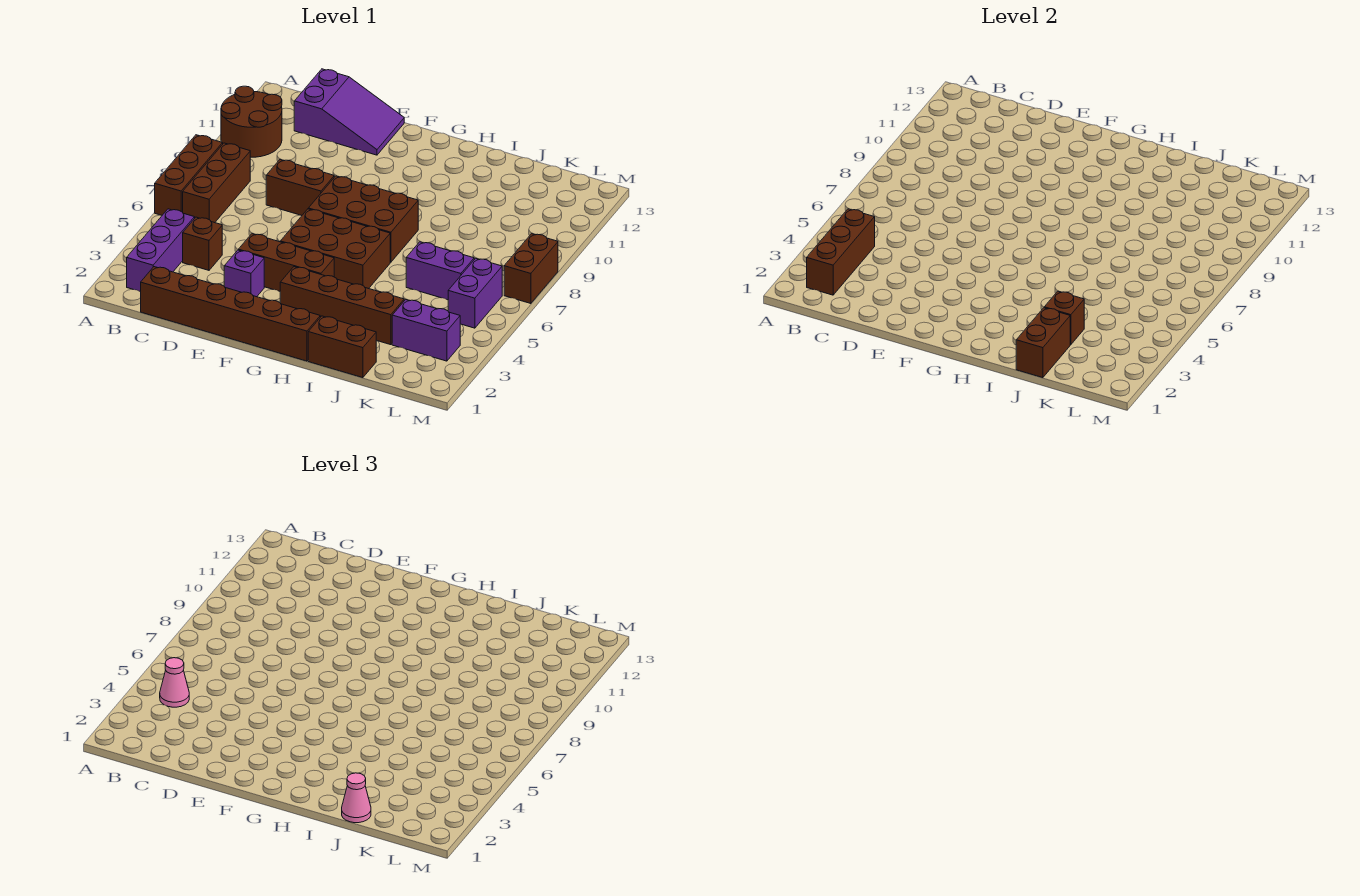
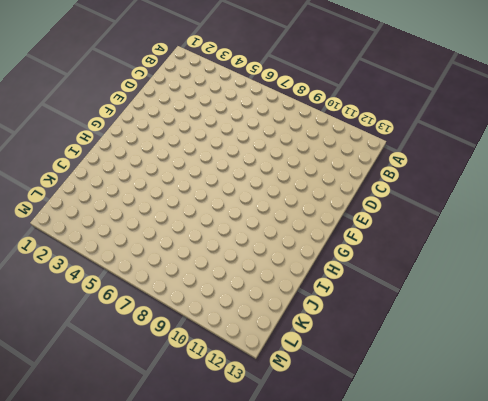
none -> brown 1x3 brick [155,135,223,215]
none -> brown 2x2 round brick [221,86,282,157]
none -> purple 1x3 brick [127,209,195,292]

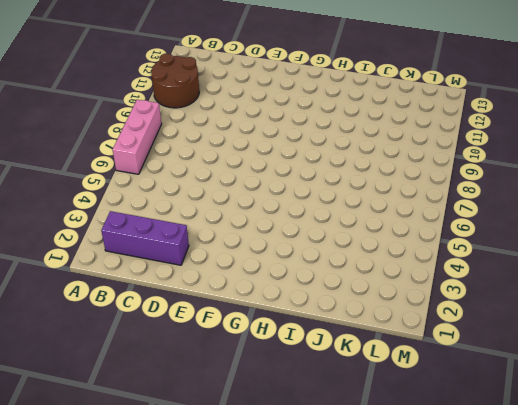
pink 1x3 brick [113,100,162,174] -> brown 1x3 brick [155,135,223,215]
purple 1x3 brick [101,211,189,265] -> purple 1x3 brick turned to [127,209,195,292]
none -> brown 1x3 brick [183,143,250,223]
none -> brown 1x6 brick [141,267,320,361]
none -> brown 1x1 brick [183,217,222,270]

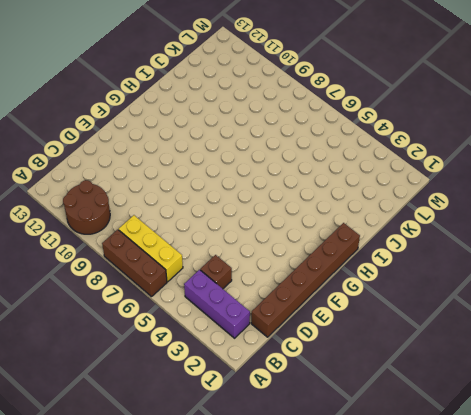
yellow 1x3 brick [119,215,183,282] -> brown 1x3 brick [183,143,250,223]
none -> purple 2x3 slope [294,69,404,155]
none -> brown 1x2 brick [266,160,334,216]
none -> purple 1x1 brick [224,250,264,297]

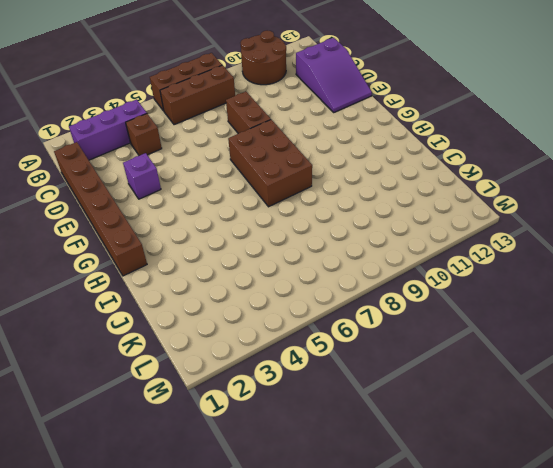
none -> brown 1x3 brick [238,234,334,291]
none -> brown 2x3 brick [280,209,390,289]
none -> brown 1x4 brick [280,267,404,345]

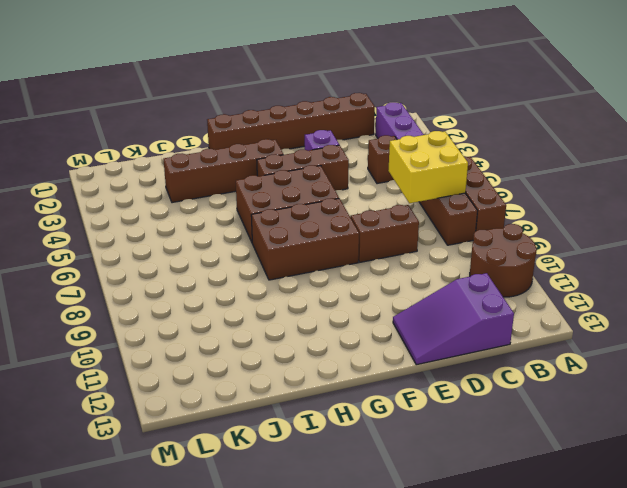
yellow 2x2 brick [388,131,468,203] -> none
none -> brown 1x2 brick [308,316,376,378]
none -> purple 1x2 brick [406,242,474,300]
none -> purple 1x2 brick [392,300,460,361]

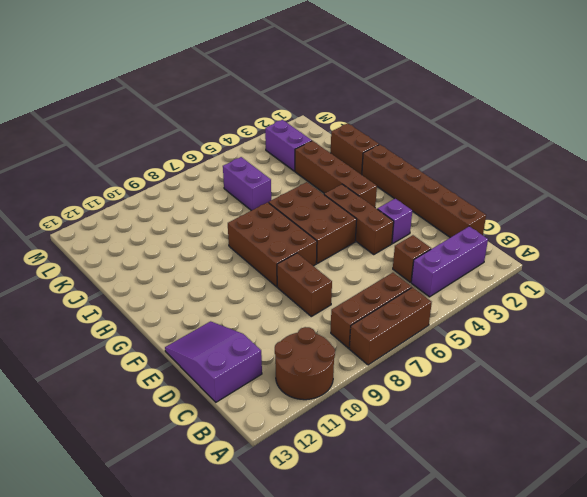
none -> purple 1x2 brick [448,258,502,328]
none -> brown 1x2 brick [504,234,558,304]
none -> brown 1x3 brick [807,209,875,295]

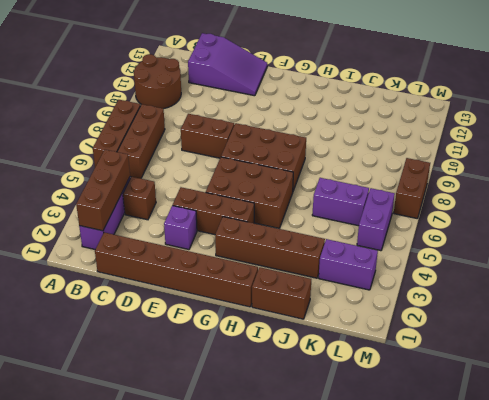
none -> brown 1x2 brick [1016,308,1070,378]
none -> brown 1x1 brick [1044,291,1084,345]
none -> pink 1x1 cone [160,658,189,707]

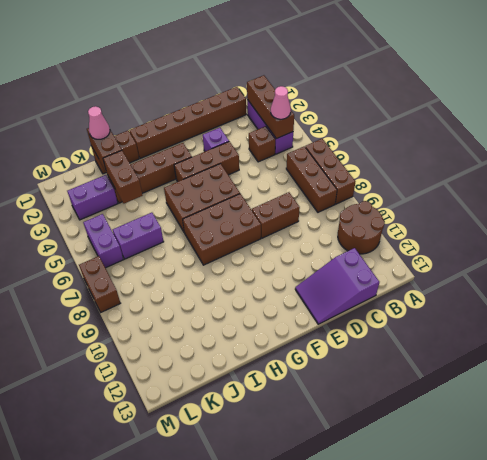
brown 1x2 brick [103,151,143,203] -> brown 1x1 brick [1044,291,1084,345]

